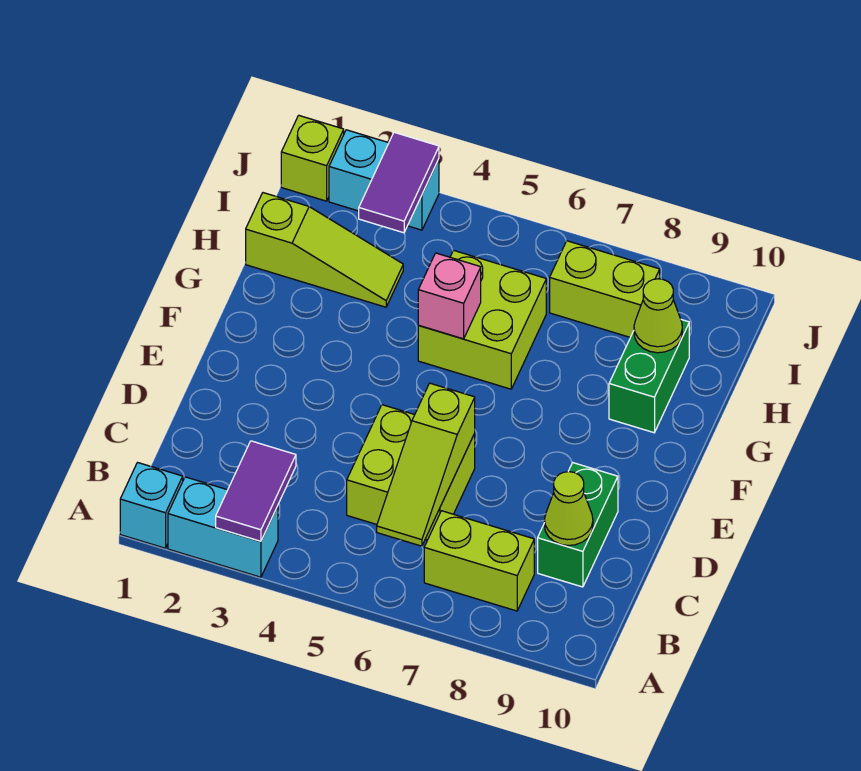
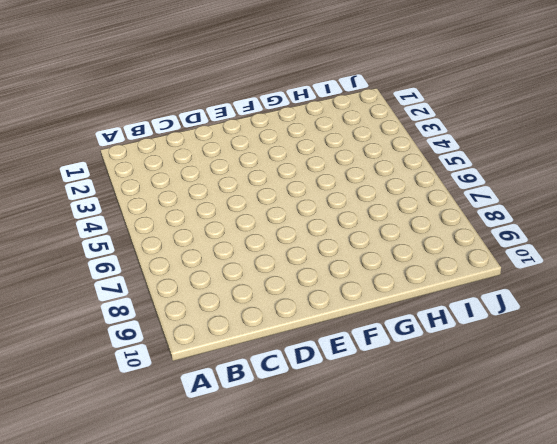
none -> cyan 1x1 brick [120,463,183,548]
none -> cyan 1x2 brick [168,477,278,577]
none -> lime 1x2 brick [424,511,534,611]

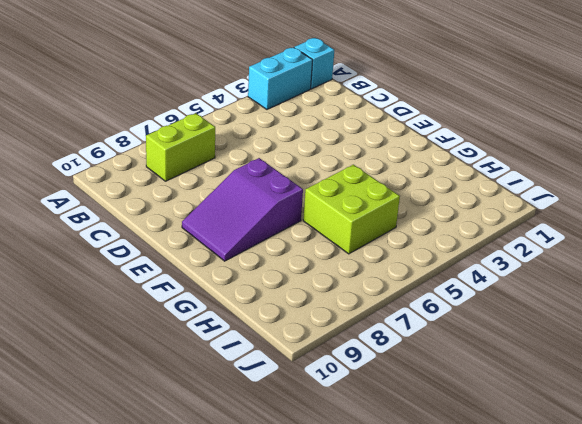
purple 2x3 slope [182,158,303,261] -> none
none -> lime 2x2 brick [347,405,475,540]
none -> green 1x2 brick [538,463,618,587]
none -> green 1x2 brick [609,320,689,433]

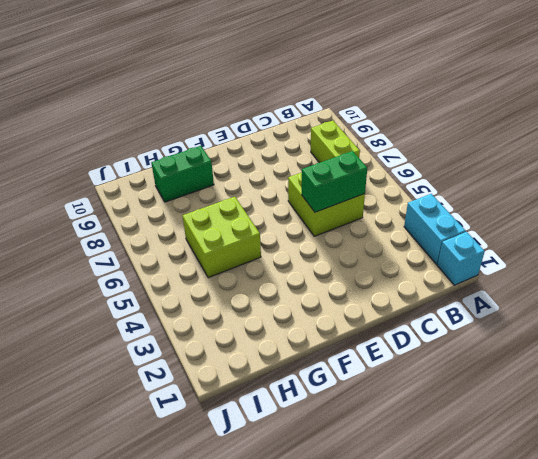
green 1x2 brick [302,151,367,212] -> green 1x2 brick moved to [538,463,618,587]
none -> lime 1x3 slope [246,193,403,307]
none -> lime 1x2 brick [550,241,660,337]
none -> lime 1x1 brick [281,115,344,201]

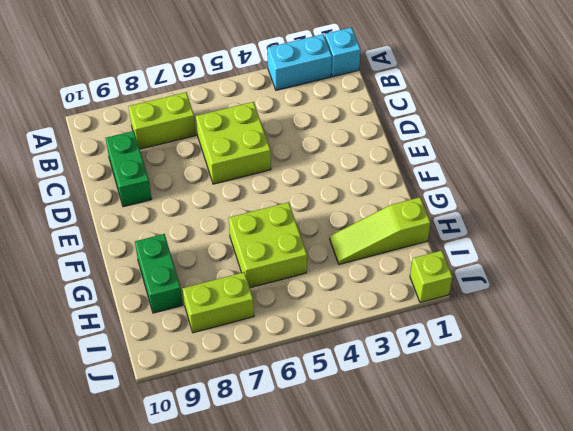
none -> cyan 1x2 brick [329,130,439,230]
none -> purple 1x2 tile [216,441,296,541]
none -> lime 1x3 slope [377,383,475,546]

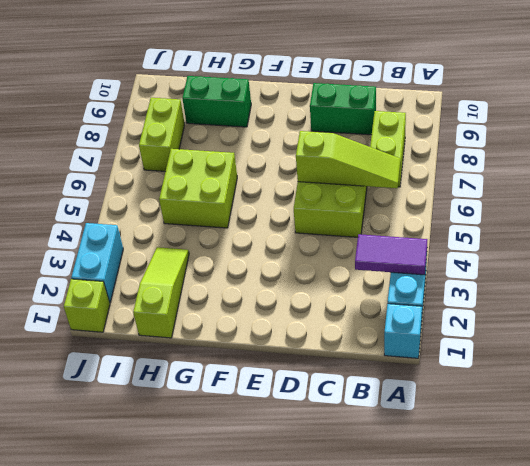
none -> lime 1x1 cone [545,472,593,545]
none -> pink 1x1 brick [418,253,481,339]
none -> lime 1x1 cone [634,279,682,353]

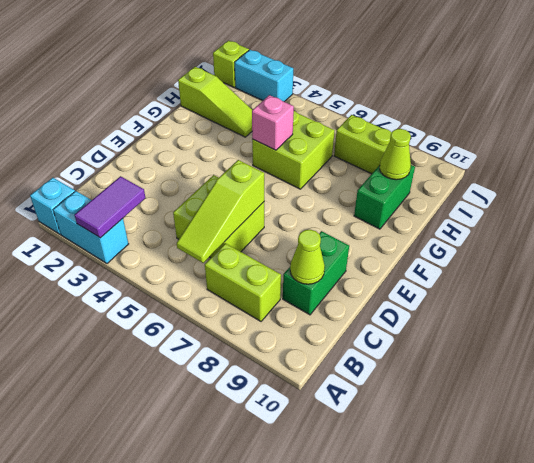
none -> purple 1x2 tile [359,132,439,233]

